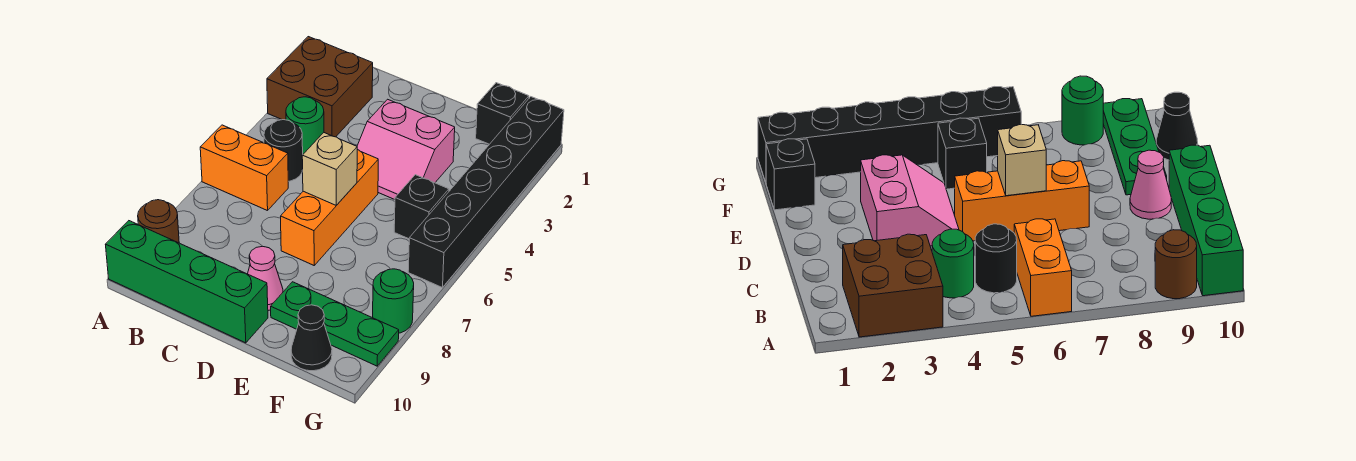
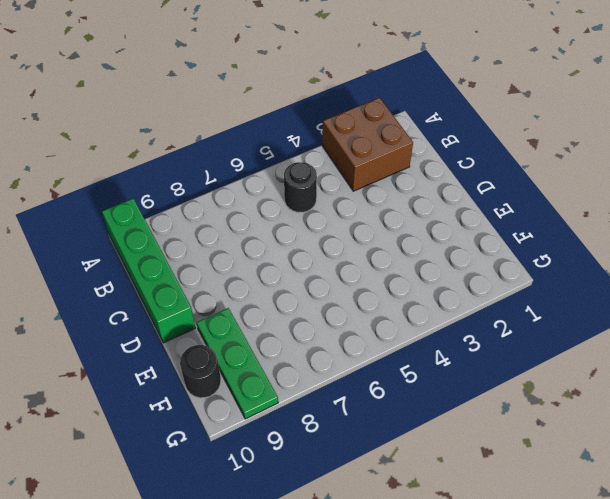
black 1x1 round brick [180,345,221,398] -> black 1x1 cone [291,305,332,371]
none -> orange 1x2 brick [200,125,288,211]
none -> brown 1x1 round brick [138,200,179,243]
none -> green 1x1 round brick [286,97,324,154]

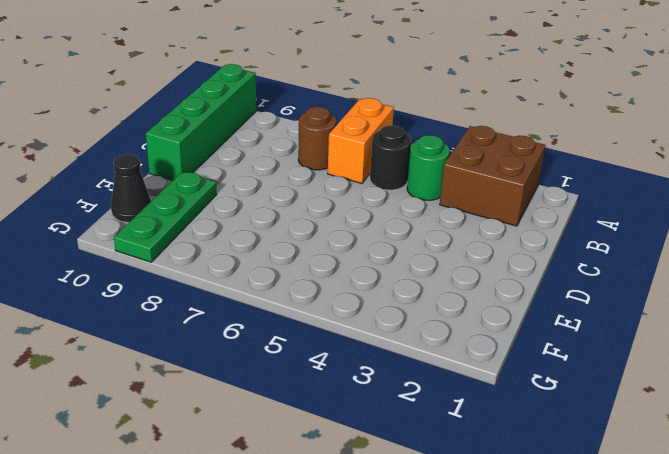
brown 1x1 round brick [298,107,337,170] -> brown 1x1 round brick moved to [138,200,179,243]
none -> pink 2x2 slope [357,99,455,200]
none -> orange 1x3 brick [281,150,378,265]
none -> pink 1x1 cone [248,246,283,311]

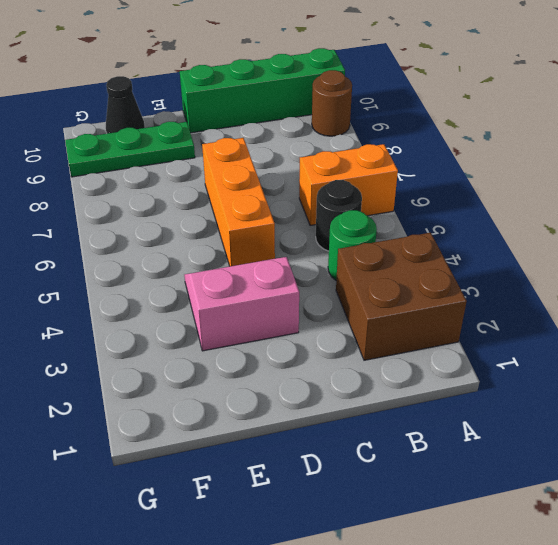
none -> pink 1x1 cone [248,246,283,311]
none -> black 1x1 brick [476,83,529,144]
none -> black 1x1 brick [394,175,449,239]

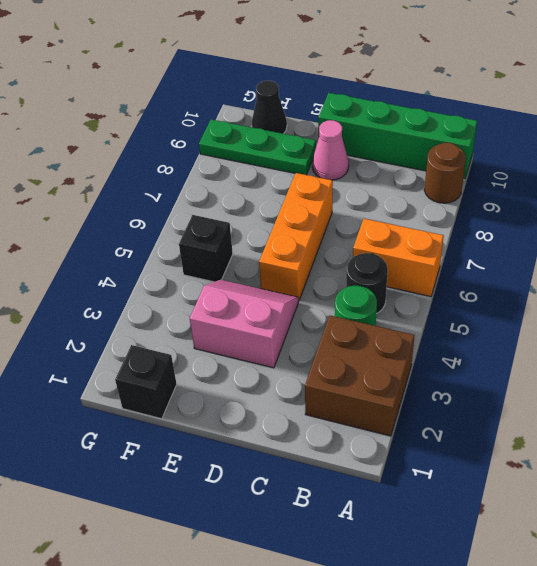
none -> black 1x6 brick [408,97,564,288]
none -> green 1x1 round brick [373,269,414,333]
none -> tan 1x1 brick [302,133,357,205]

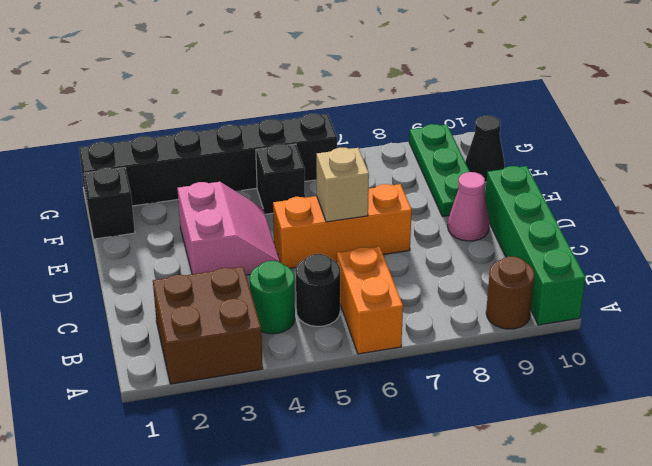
none -> green 1x1 round brick [373,269,414,333]

